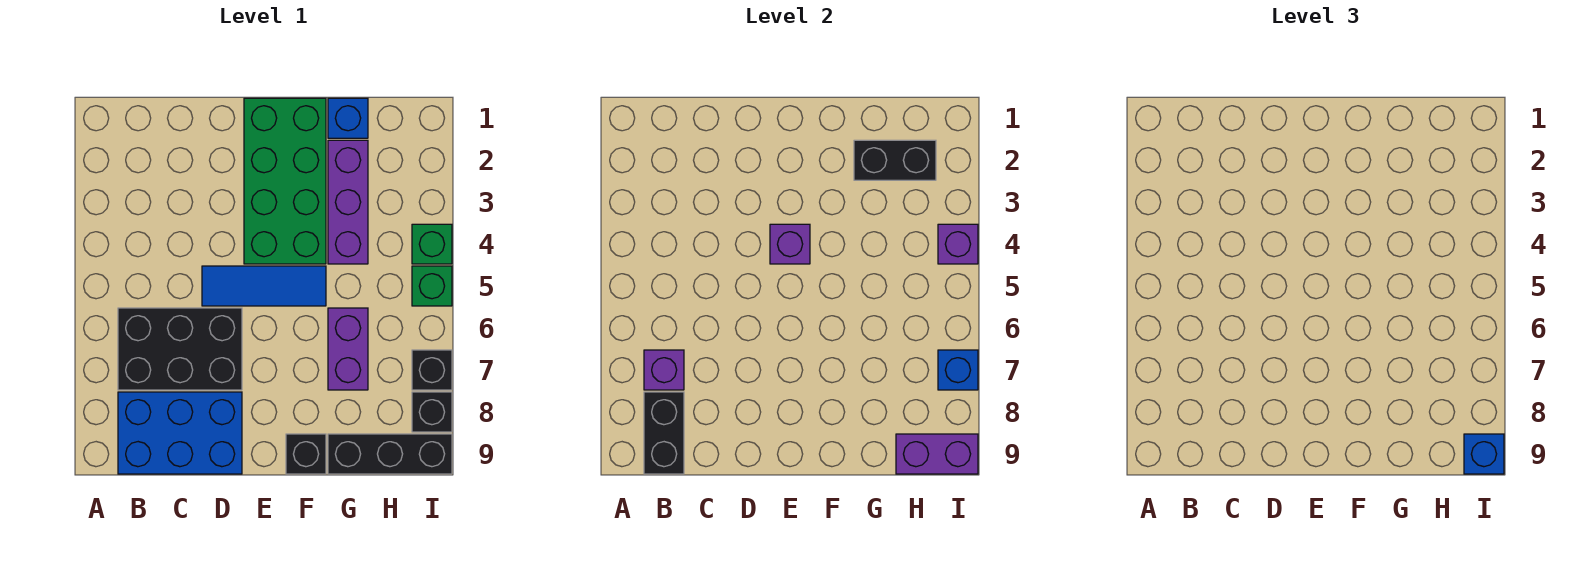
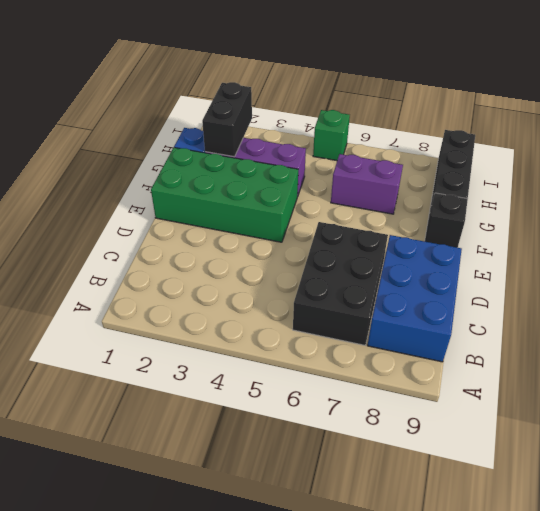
none -> blue 1x3 tile [202,266,326,306]
none -> green 1x1 brick [412,224,452,264]
none -> black 1x1 brick [412,350,452,390]

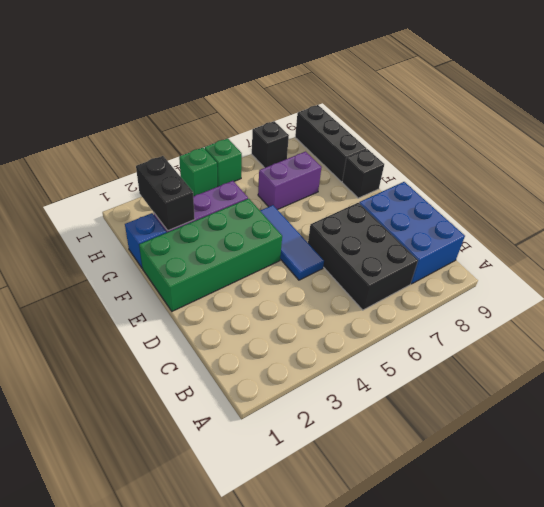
none -> black 1x1 brick [412,392,452,432]
none -> purple 1x1 brick [644,350,684,390]
none -> black 1x2 brick [644,392,684,474]

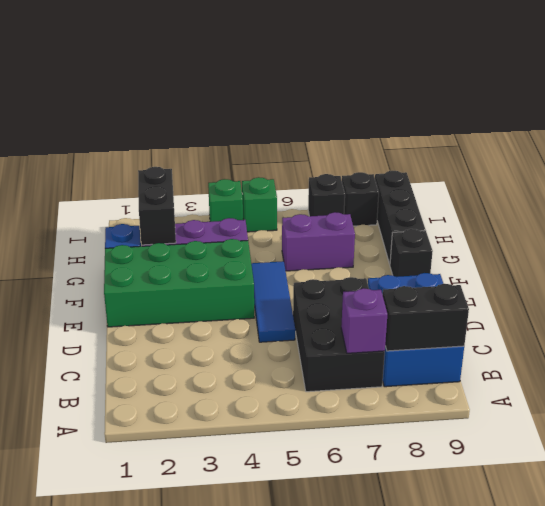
none -> purple 1x1 brick [770,224,810,264]
none -> purple 1x2 brick [896,434,978,474]
none -> purple 1x1 brick [938,224,978,264]

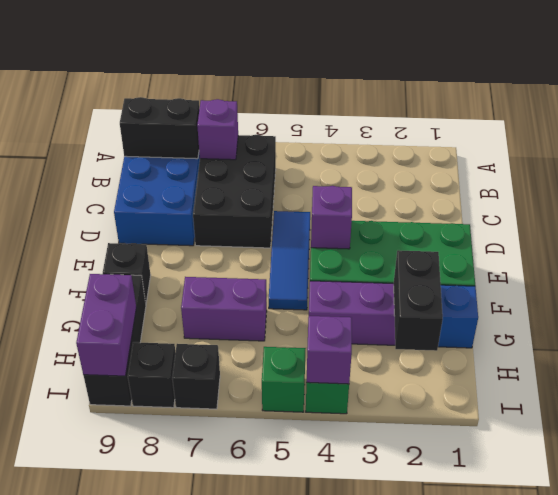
none -> blue 1x1 brick [938,350,978,390]
none -> blue 1x1 brick [1464,434,1504,474]

